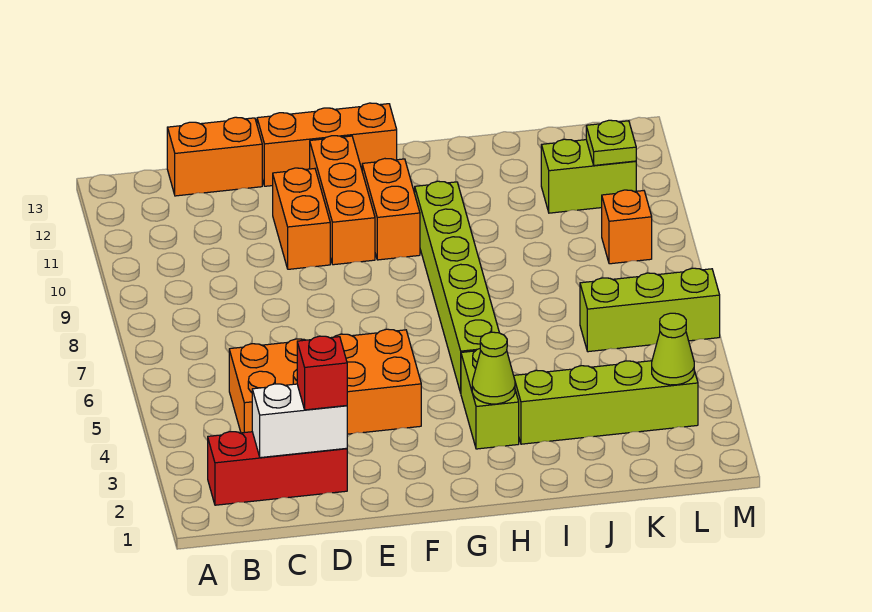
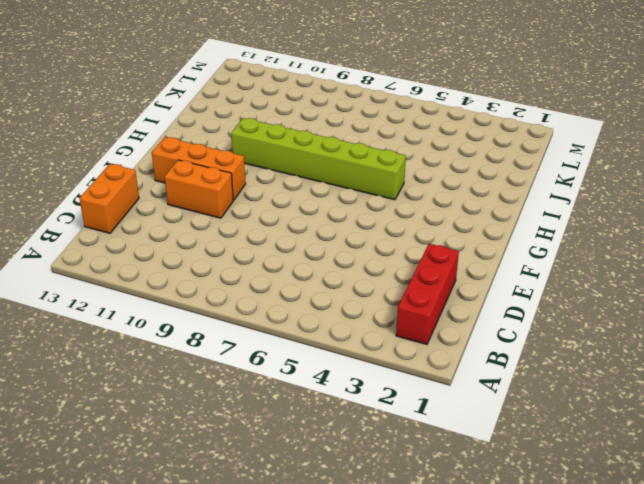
none -> orange 2x4 brick [229,329,421,434]
none -> orange 1x3 brick [257,103,397,186]
none -> orange 1x2 brick [362,159,420,260]

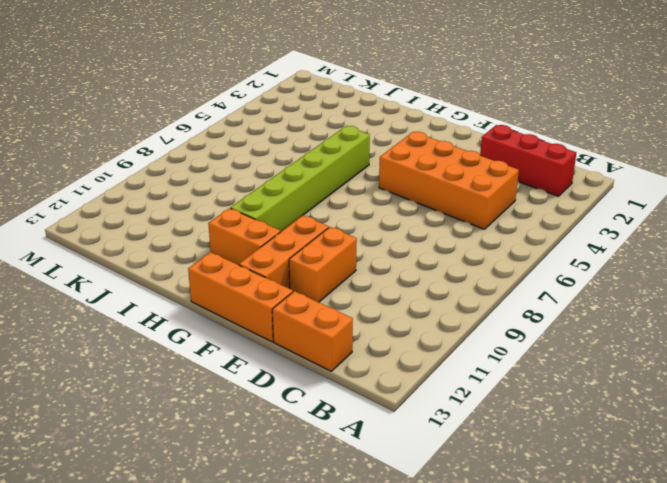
orange 1x2 brick [208,208,281,265] -> orange 1x2 brick turned to [362,159,420,260]
none -> lime 1x2 brick [461,349,519,449]
none -> lime 1x4 brick [514,361,698,444]
none -> lime 1x3 brick [580,268,720,352]

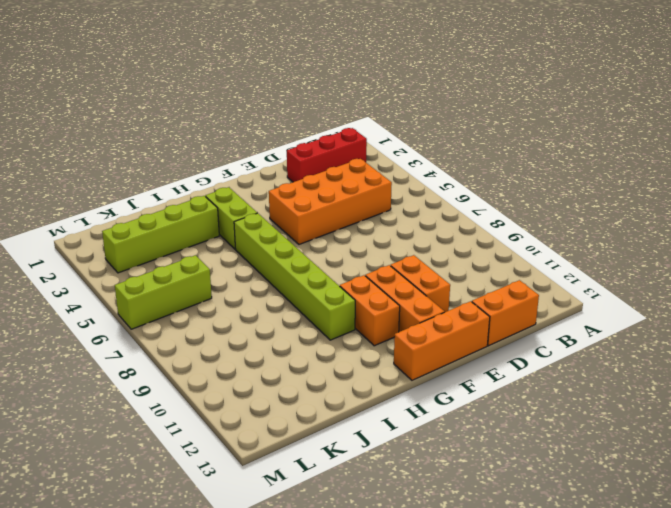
none -> lime 1x2 brick [541,139,636,213]
none -> orange 1x1 brick [602,190,652,264]
none -> white 1x2 brick [252,384,347,458]

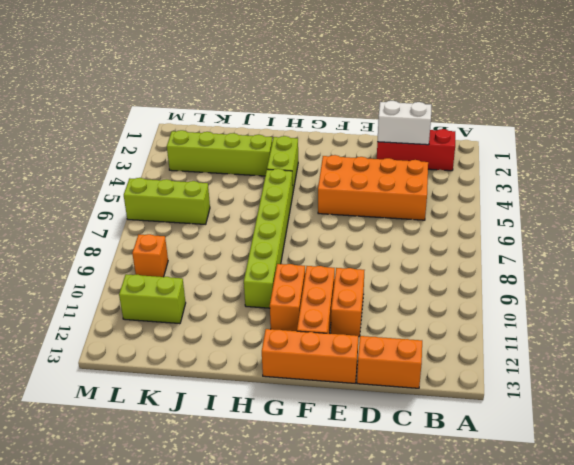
none -> lime 1x1 cone [472,332,515,404]
none -> lime 1x1 cone [652,313,694,385]
none -> lime 1x1 plate [586,120,636,165]

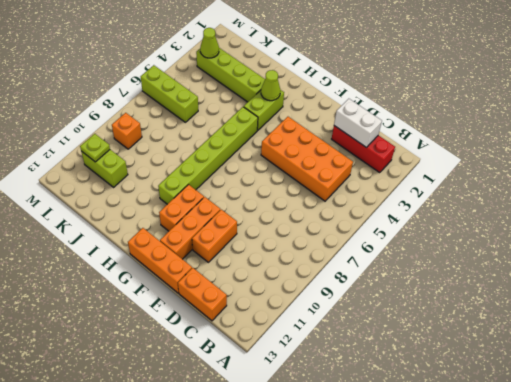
none -> red 1x1 brick [297,336,347,410]

